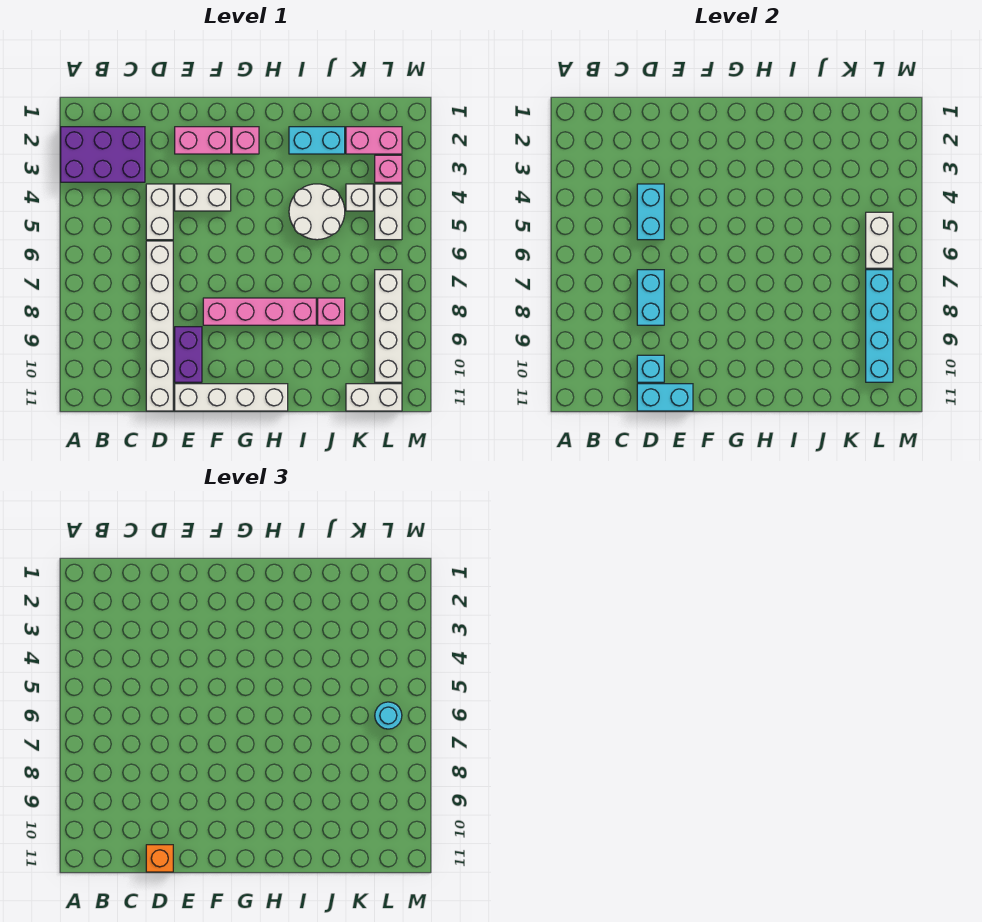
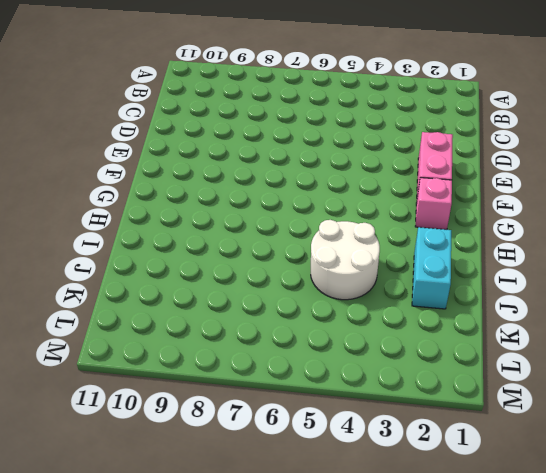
none -> purple 2x3 brick [61,127,145,182]
none -> white 1x2 brick [146,184,173,240]
none -> white 1x6 brick [146,241,173,411]

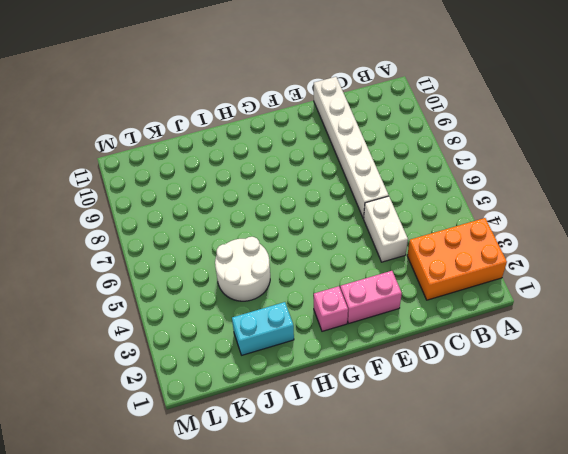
orange 2x3 brick [407,218,507,300] -> purple 2x3 brick [61,127,145,182]
none -> white 1x2 brick [175,184,231,211]
none -> purple 1x2 brick [175,327,202,382]
none -> white 1x4 brick [175,384,288,411]

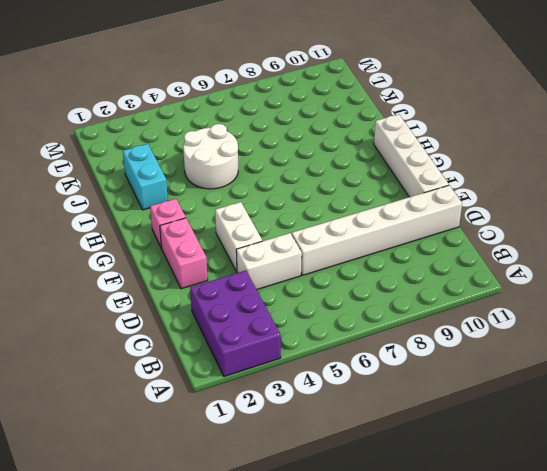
none -> purple 1x2 brick [175,327,202,382]
none -> pink 1x4 brick [203,298,316,325]
none -> pink 1x1 brick [318,298,345,325]

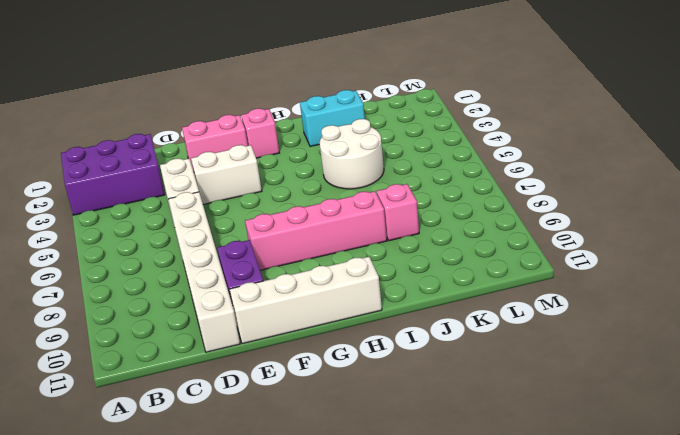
none -> pink 1x2 brick [346,127,402,154]
none -> white 1x1 brick [346,184,373,211]
none -> white 1x2 brick [346,384,402,411]

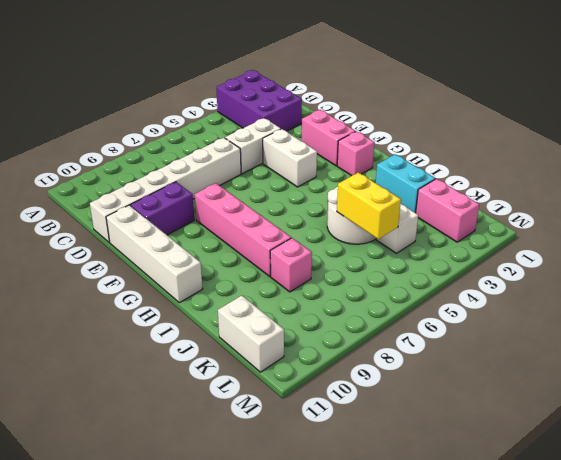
yellow 1x2 brick [337,172,401,239] -> none
none -> pink 1x1 brick [375,155,402,182]
none -> white 1x2 brick [375,184,402,240]
none -> white 1x4 brick [375,270,402,382]

